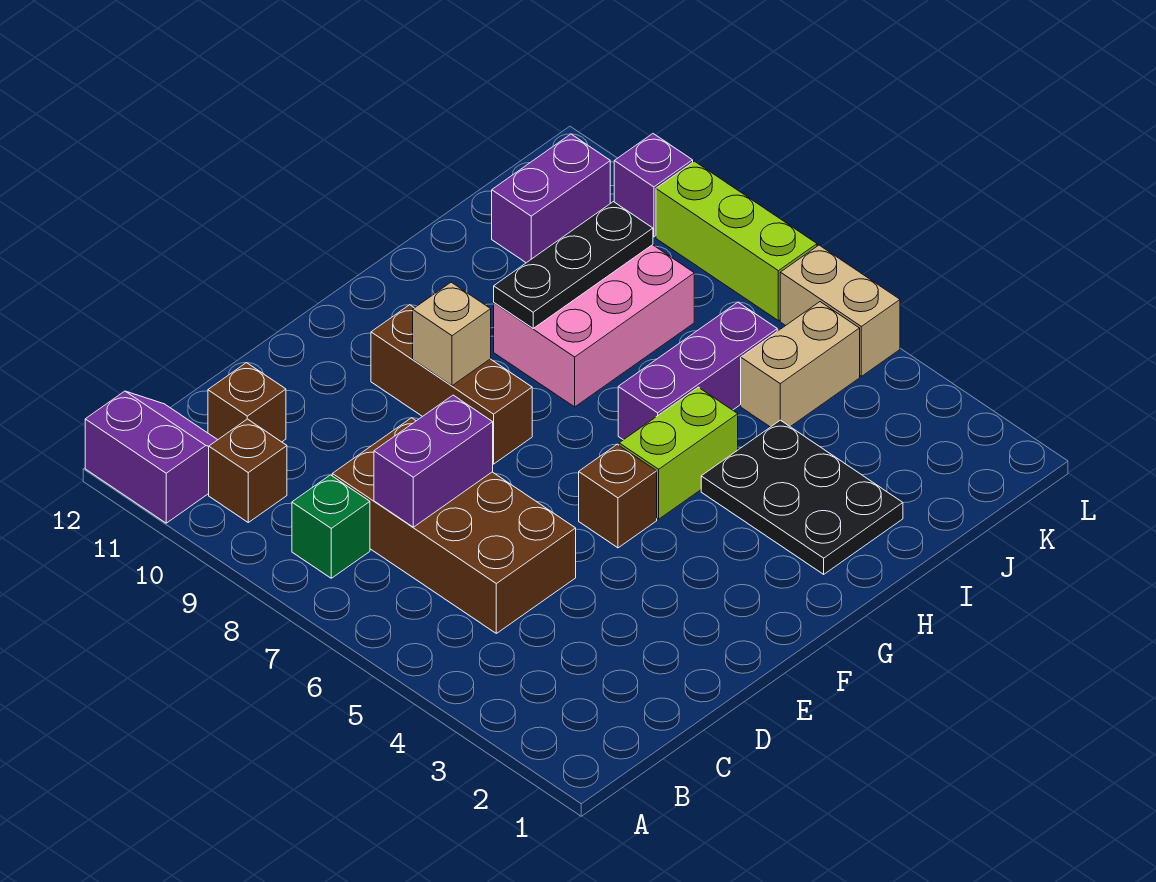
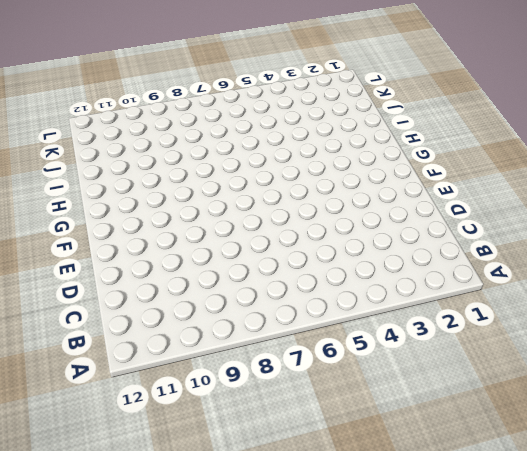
none -> purple 2x2 slope [85,391,217,523]
none -> green 1x1 brick [292,475,370,578]
none -> brown 1x1 brick [209,419,287,522]

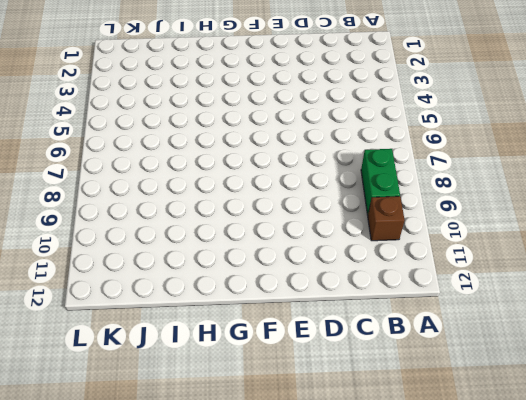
green 1x2 brick [361,149,400,215] -> green 1x1 brick [292,475,370,578]
none -> purple 2x2 slope [85,391,217,523]
none -> brown 2x4 brick [332,418,576,633]
none -> brown 1x1 brick [208,363,286,442]

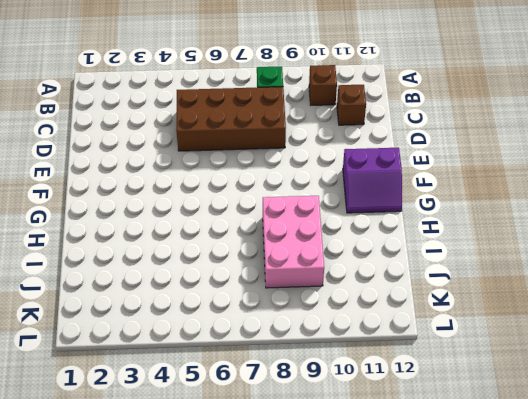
purple 2x2 slope [343,148,402,213] -> purple 2x2 slope moved to [85,391,217,523]
none -> brown 1x1 brick [579,444,657,548]
none -> brown 1x3 brick [371,305,532,464]
none -> lime 1x2 brick [619,387,738,519]

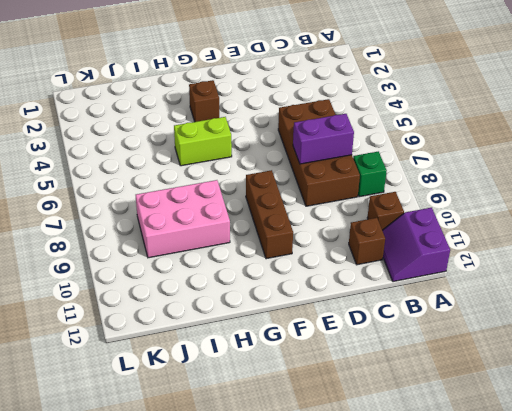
brown 1x1 brick [189,80,219,122] -> brown 1x1 brick moved to [579,444,657,548]
none -> black 2x3 plate [701,420,903,574]
none -> purple 1x3 brick [618,302,777,440]
none -> tan 1x2 brick [741,302,860,427]

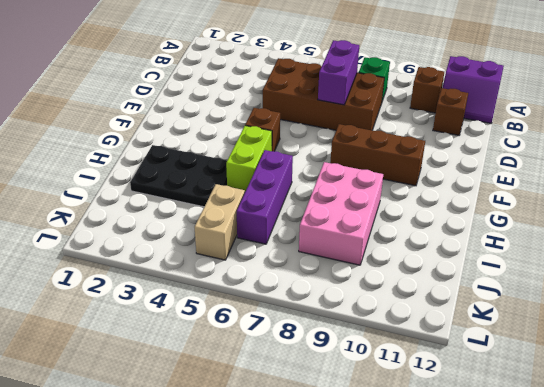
none -> purple 1x2 brick [492,134,610,263]
none -> tan 1x2 brick [780,245,900,376]
none -> lime 1x3 brick [656,161,817,321]

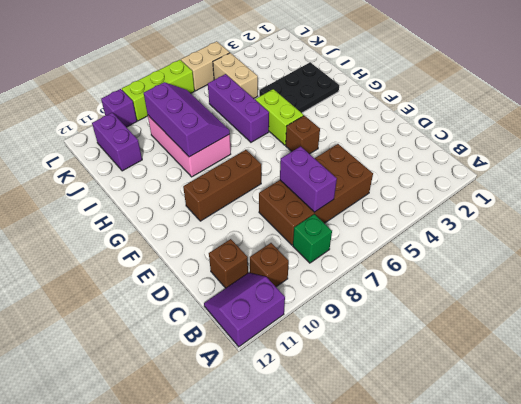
purple 2x3 slope [144,82,230,157] -> black 1x3 plate [494,202,653,328]
none -> tan 1x1 brick [413,282,491,386]

